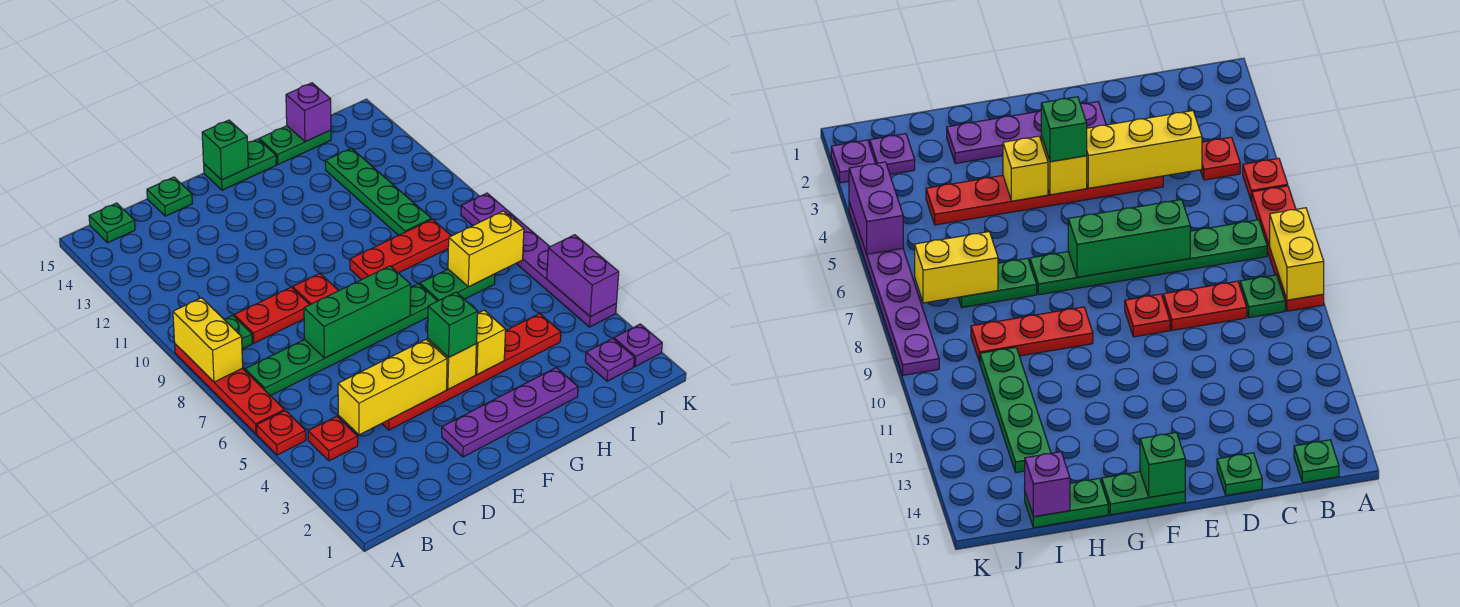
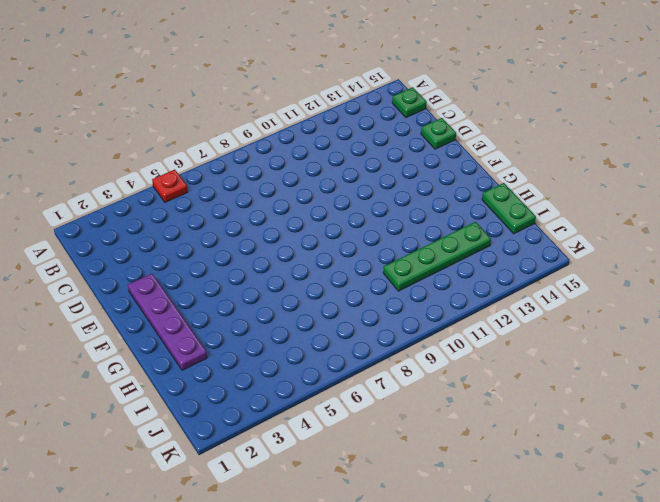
none -> red 1x4 plate [175,344,284,434]
none -> red 1x1 plate [308,416,358,461]
none -> green 1x6 plate [245,284,437,396]

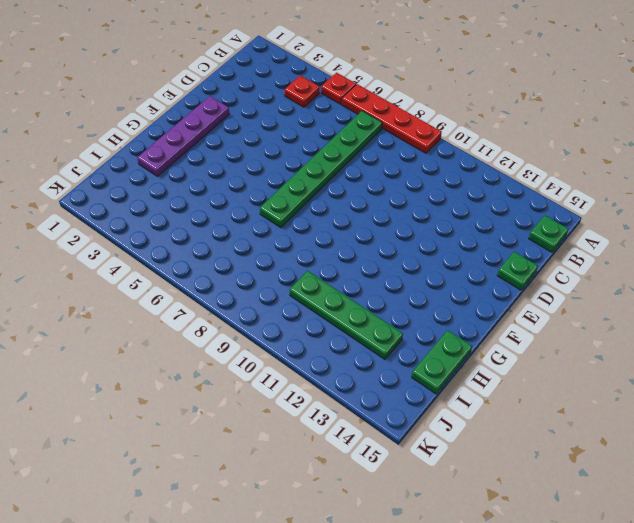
none -> green 1x1 plate [224,315,252,349]
none -> red 1x2 plate [234,287,310,343]
none -> red 1x6 plate [382,314,561,430]

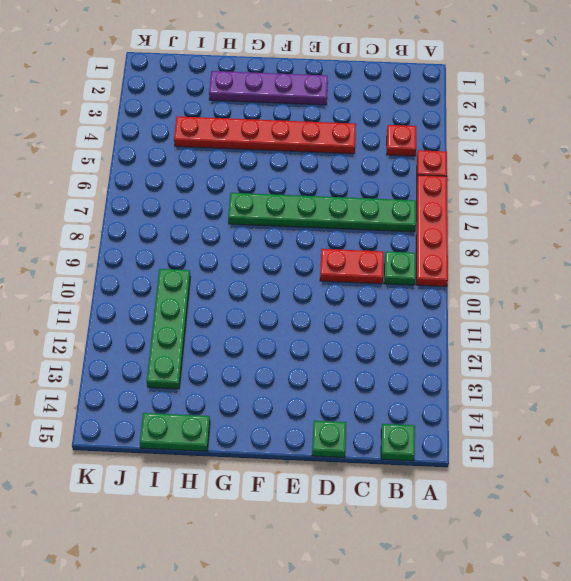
none -> red 1x1 plate [293,274,338,305]
none -> green 1x2 plate [204,139,276,190]
none -> red 1x3 plate [350,219,451,280]

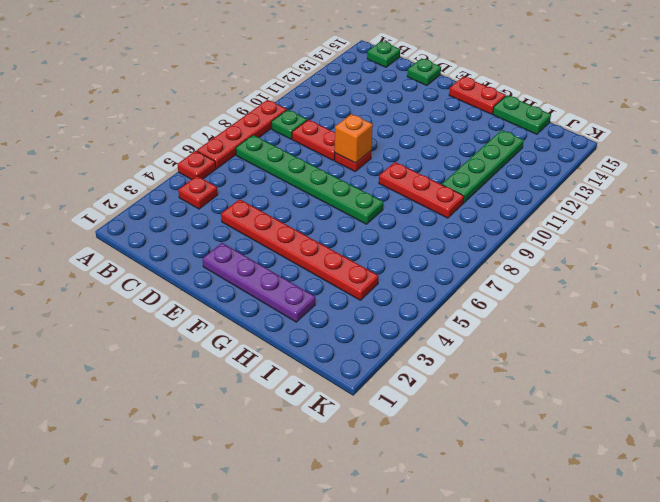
orange 1x1 brick [335,114,373,163] -> none
red 1x2 plate [449,77,506,114] -> green 1x2 plate [204,139,276,190]
none -> green 1x2 plate [420,269,495,301]
none -> purple 1x1 plate [585,339,634,381]
none -> purple 1x1 plate [614,324,662,367]

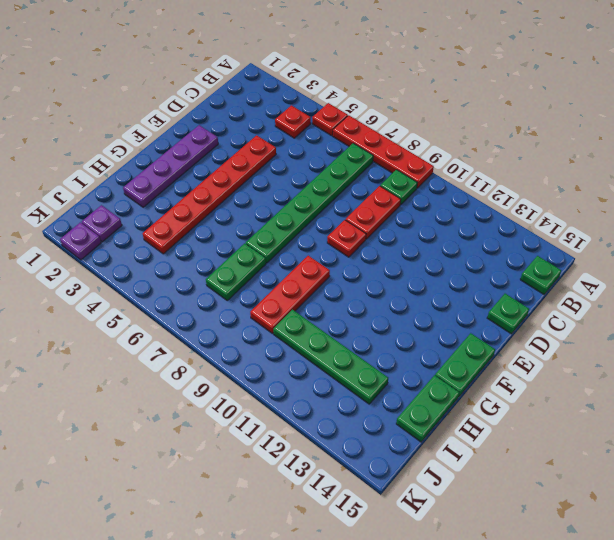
none -> purple 1x6 plate [461,193,616,327]
none -> yellow 1x2 brick [173,298,243,382]
none -> yellow 1x3 brick [338,340,447,435]

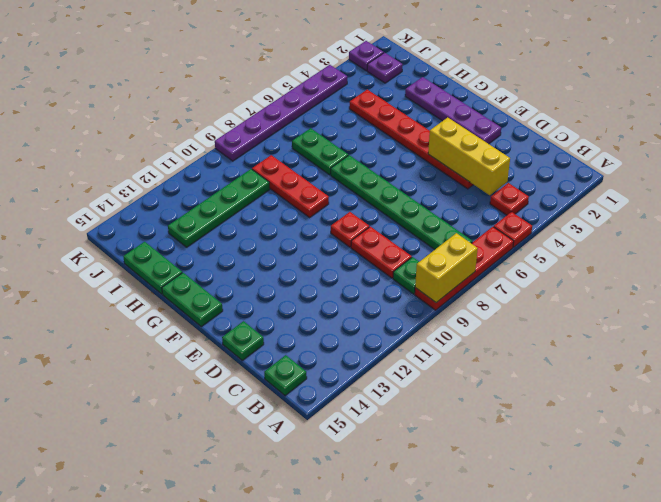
none -> green 1x3 brick [304,266,411,358]
none -> yellow 1x1 brick [427,339,477,389]
none -> green 1x1 brick [202,120,248,180]

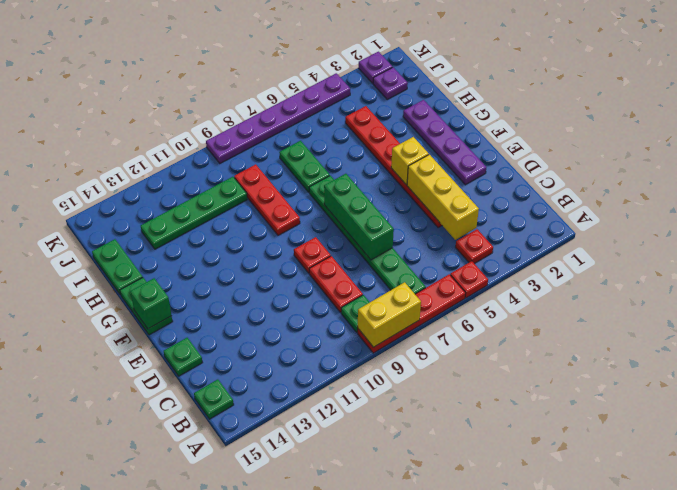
none -> yellow 1x1 brick [476,310,506,375]
none -> yellow 1x2 brick [448,211,524,287]
none -> purple 1x1 brick [286,83,331,142]

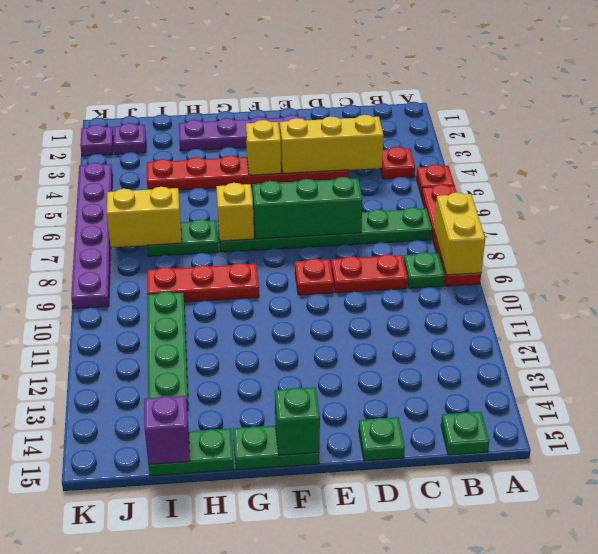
yellow 1x1 brick [216,183,254,241] -> yellow 1x1 brick moved to [476,310,506,375]
none -> purple 1x2 brick [547,235,619,317]
none -> green 1x1 brick [428,292,478,357]

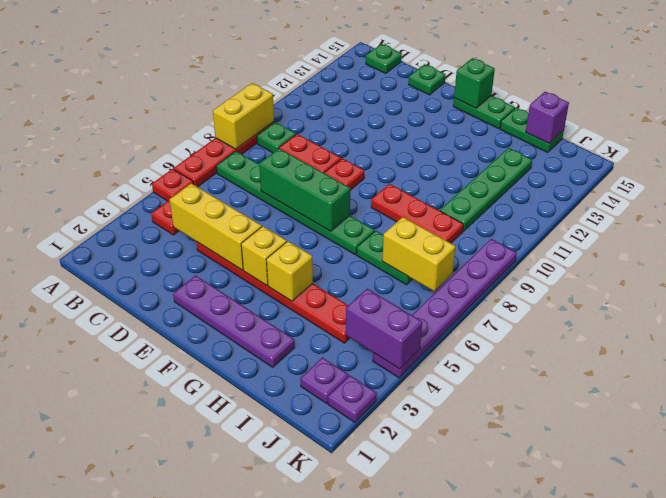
purple 1x2 brick [346,289,422,369] -> purple 1x2 brick turned to [547,235,619,317]
none -> green 1x1 brick [428,292,478,357]

